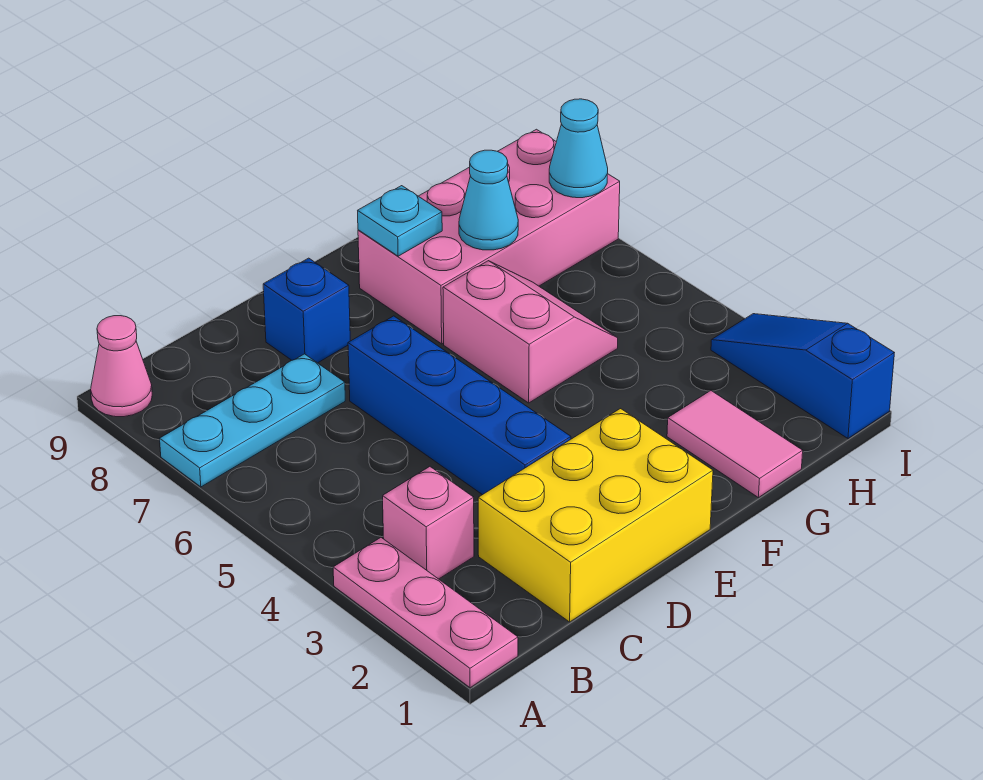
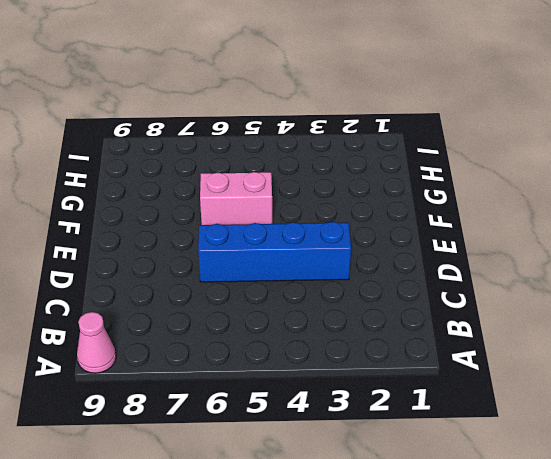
none -> pink 1x3 plate [333,538,518,688]
none -> cyan 1x3 plate [160,354,345,487]
none -> pink 1x1 brick [383,467,474,579]

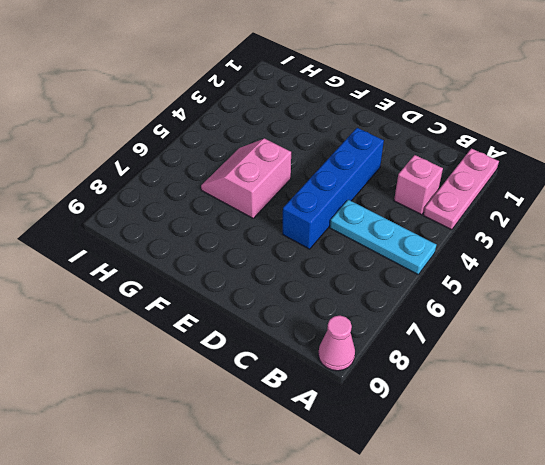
cyan 1x3 plate [330,200,436,274] -> cyan 1x3 plate moved to [160,354,345,487]
none -> yellow 2x3 brick [478,409,713,622]
none -> blue 1x1 brick [263,258,350,363]
none -> pink 2x4 brick [358,129,620,344]

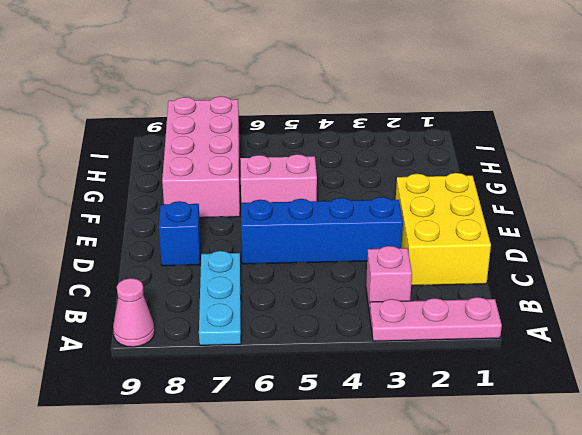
none -> pink 1x2 tile [667,391,803,498]
none -> blue 1x3 slope [711,314,894,438]
none -> cyan 1x1 plate [358,186,442,256]

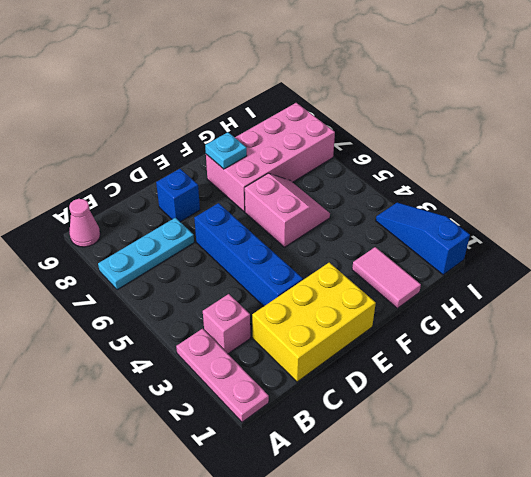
none -> cyan 1x1 cone [459,150,518,250]
none -> cyan 1x1 cone [549,99,608,198]

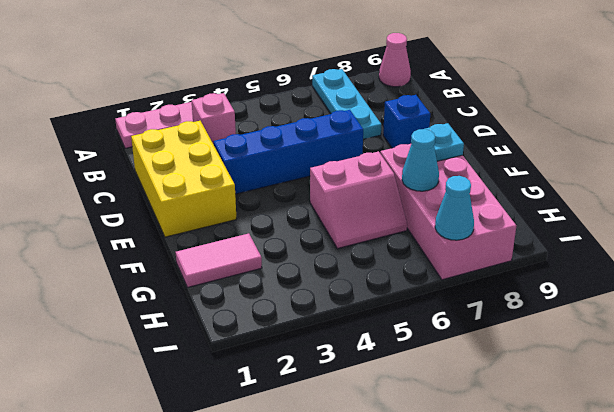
none -> blue 1x3 slope [711,314,894,438]

